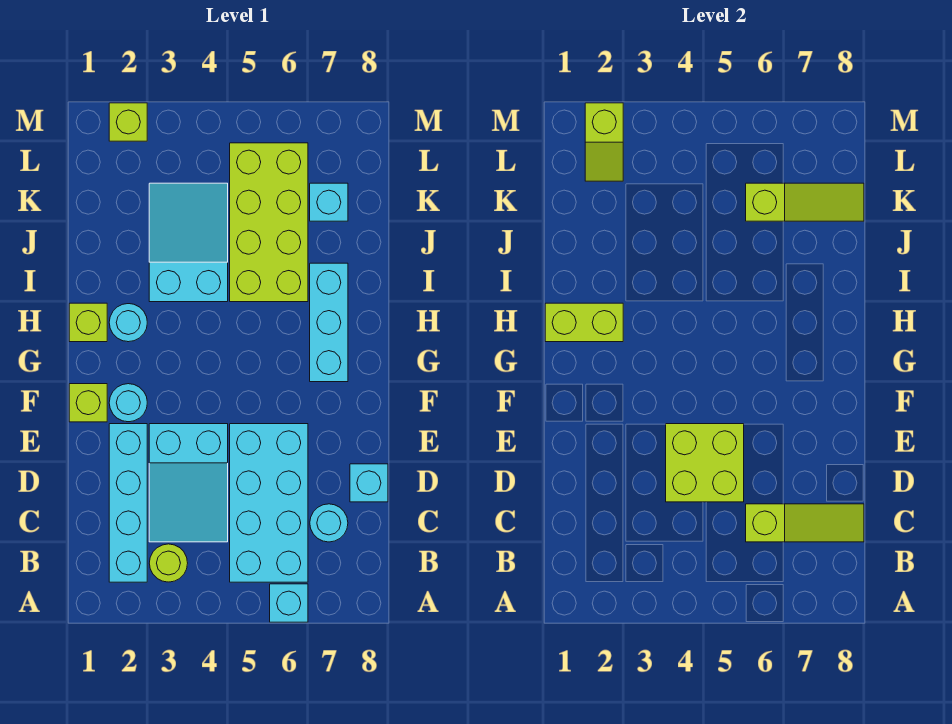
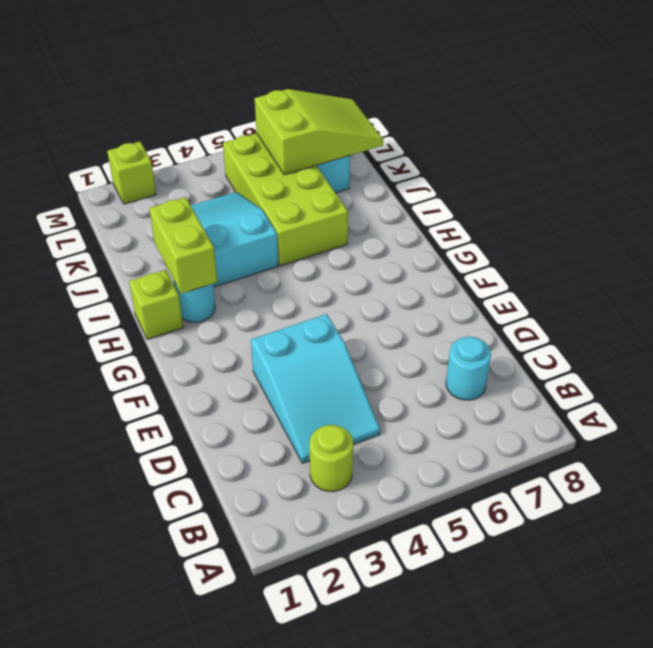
lime 1x2 brick [149,197,217,294] -> lime 1x2 brick turned to [545,303,623,342]
lime 2x3 slope [255,89,383,175] -> lime 1x3 slope [746,183,864,221]
none -> cyan 1x1 brick [270,584,308,622]
none -> cyan 1x4 brick [109,424,147,582]
none -> cyan 2x4 brick [230,424,308,582]

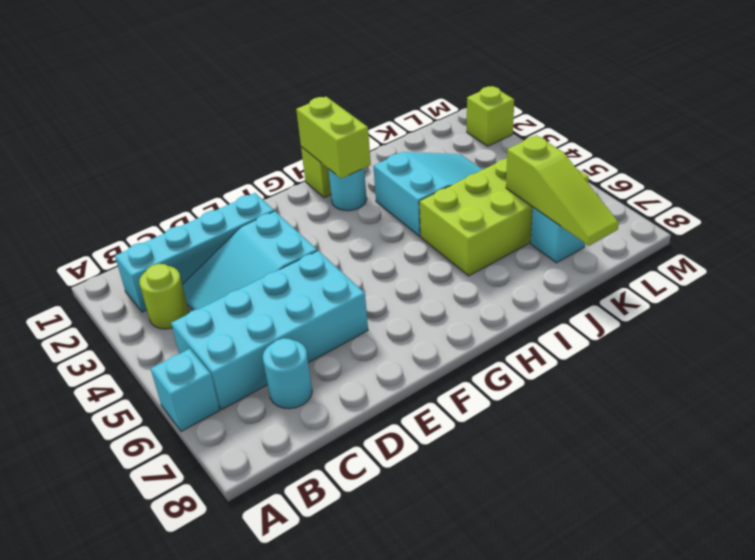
none -> cyan 1x1 brick [350,464,388,502]
none -> lime 1x1 brick [69,384,107,422]
none -> cyan 1x1 round brick [109,384,147,422]

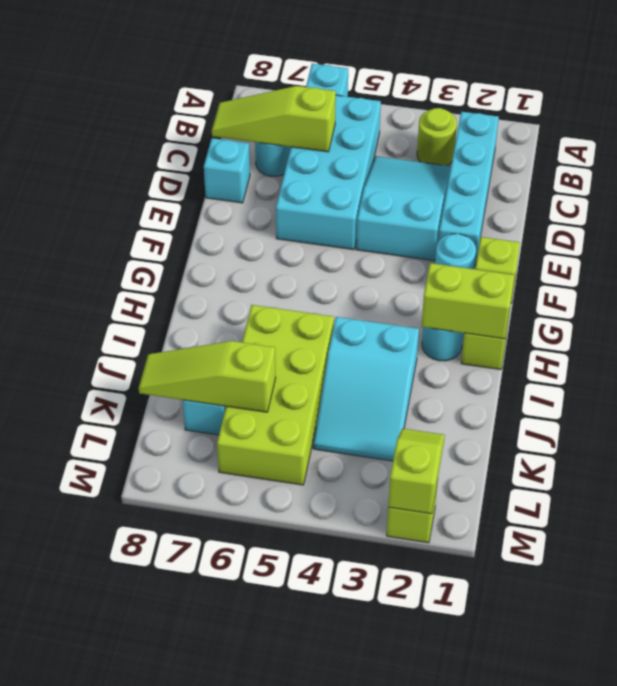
none -> cyan 1x3 brick [310,263,348,382]
none -> lime 2x2 brick [666,424,744,502]

